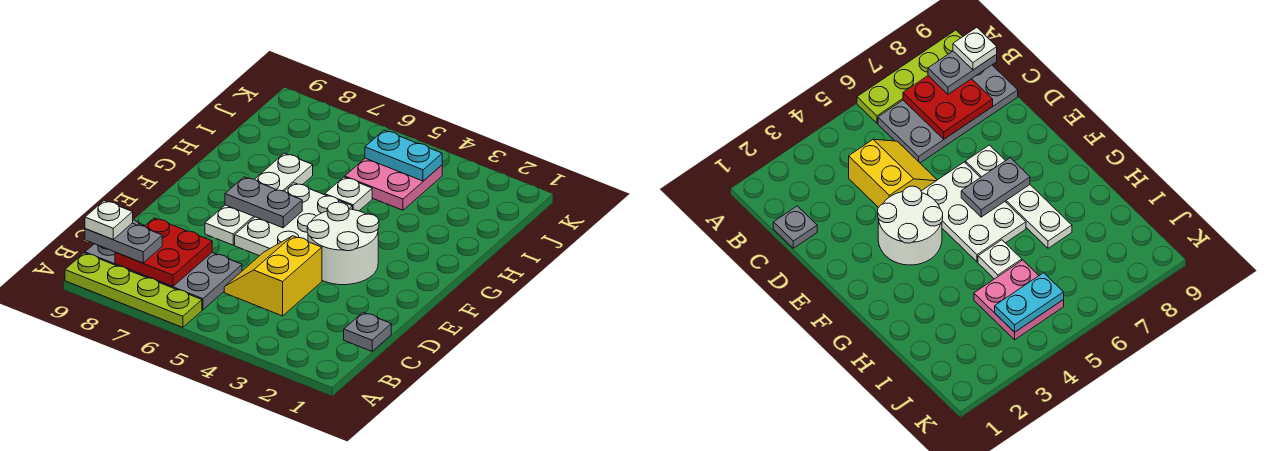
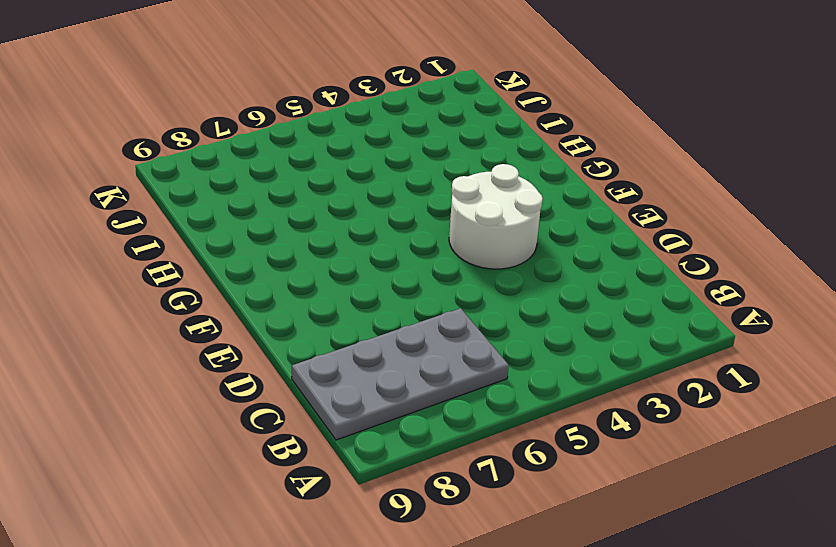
none -> lime 1x4 plate [65,253,202,327]
none -> grey 1x1 plate [344,313,391,351]
none -> yellow 2x2 slope [224,236,322,316]

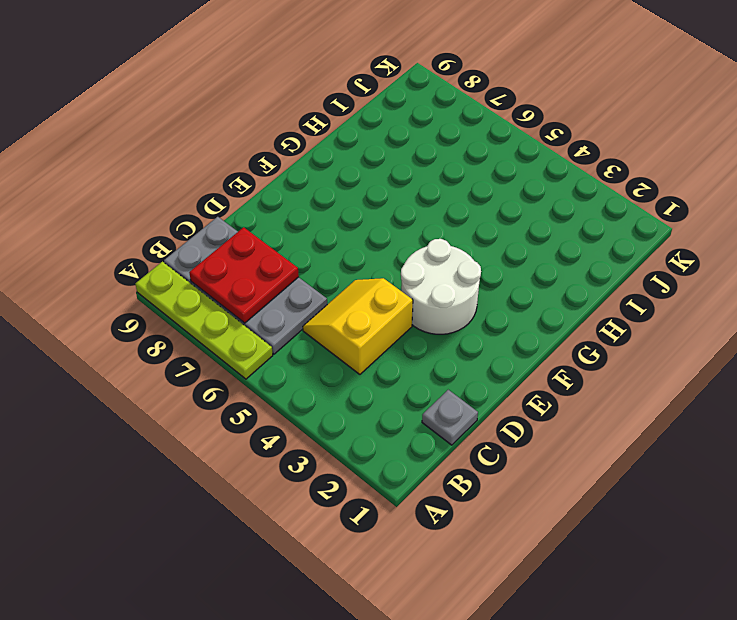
none -> white 2x3 plate [235,183,352,256]
none -> white 1x4 plate [205,153,313,245]
none -> white 1x1 plate [325,177,372,211]

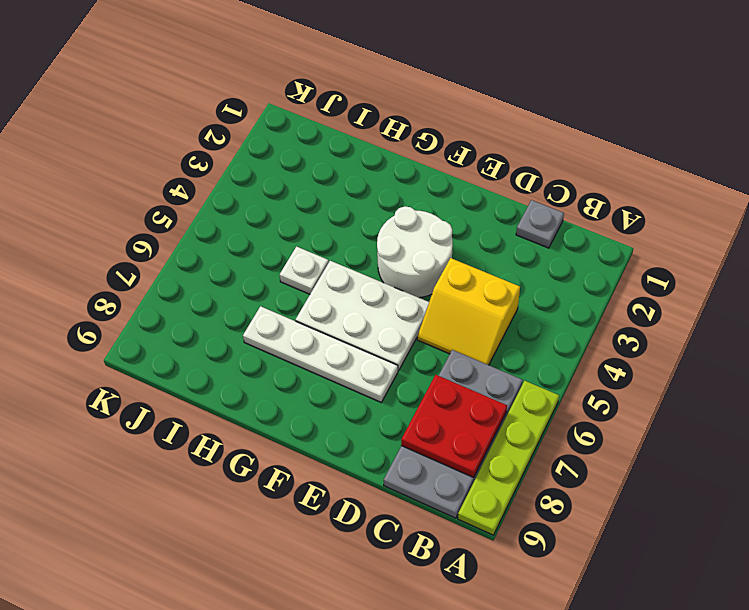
none -> pink 2x2 plate [345,158,442,210]
none -> grey 1x2 plate [225,177,302,228]
none -> cyan 1x2 plate [365,130,442,181]

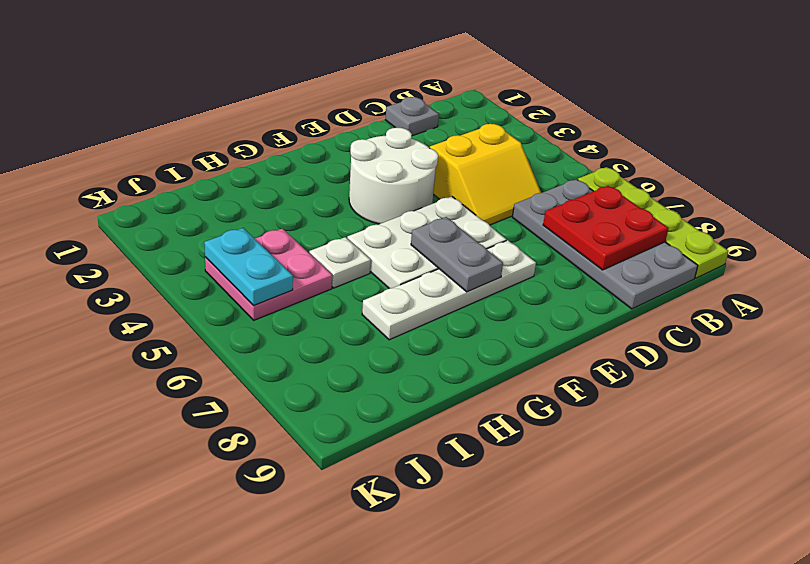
none -> grey 1x2 plate [85,223,162,263]
none -> white 1x1 plate [85,201,133,239]

